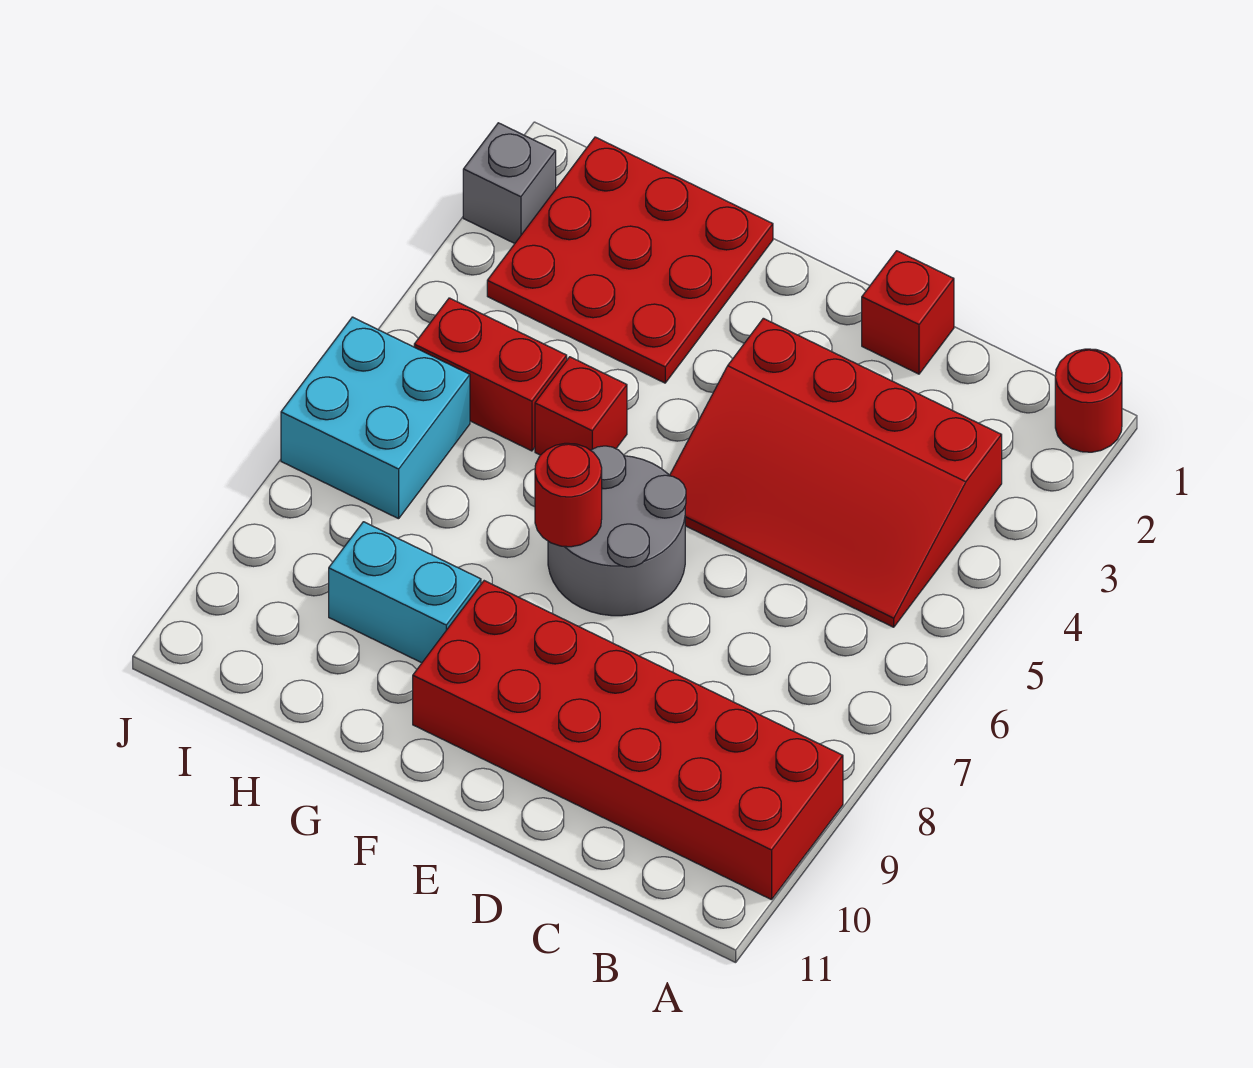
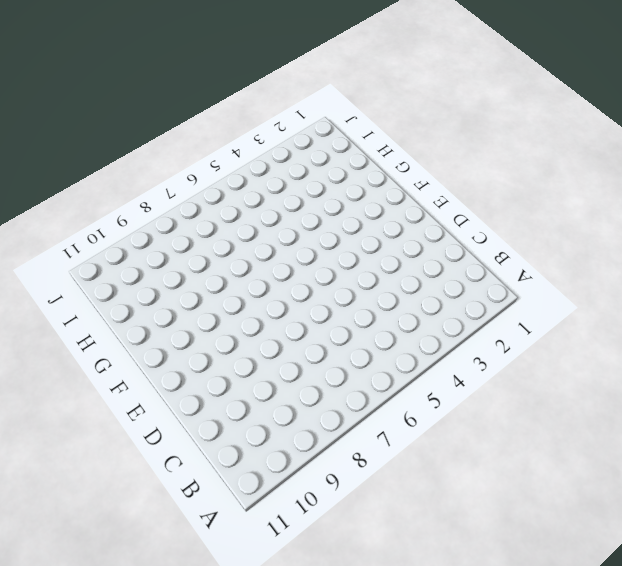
none -> red 1x1 round brick [1055,349,1122,452]
none -> red 2x6 brick [413,581,843,900]
none -> red 3x4 slope [670,318,1002,627]

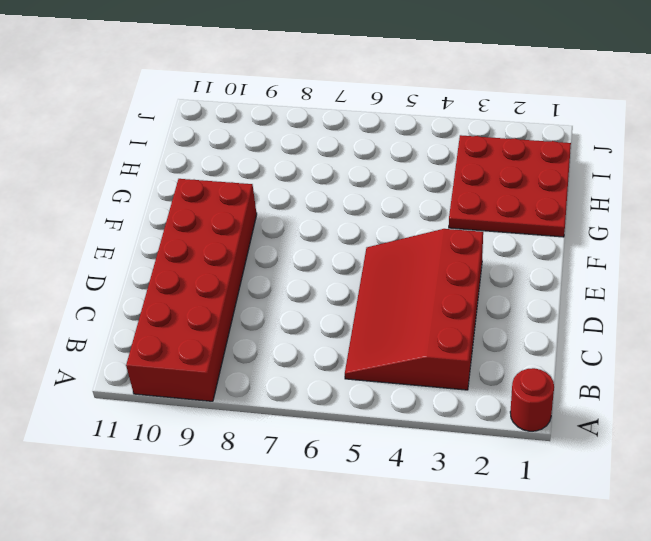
none -> red 1x1 brick [862,251,954,374]
none -> grey 2x2 round brick [548,446,686,616]
none -> red 1x1 brick [535,357,627,455]

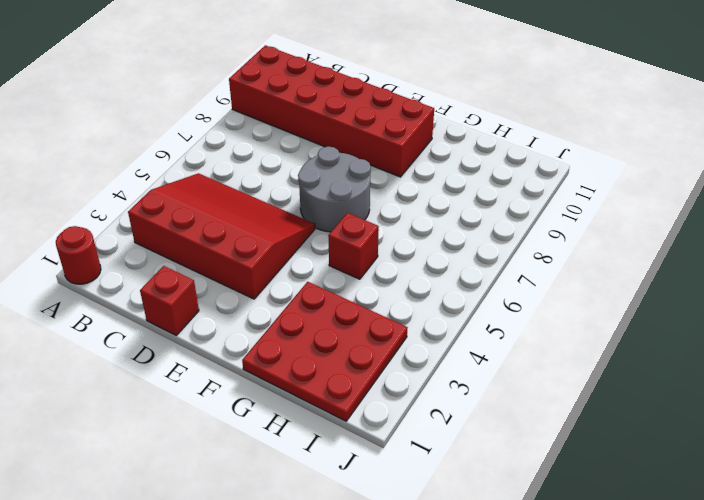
none -> cyan 1x2 brick [329,522,481,663]
none -> red 1x2 brick [414,298,567,451]
none -> cyan 2x2 brick [281,317,470,519]

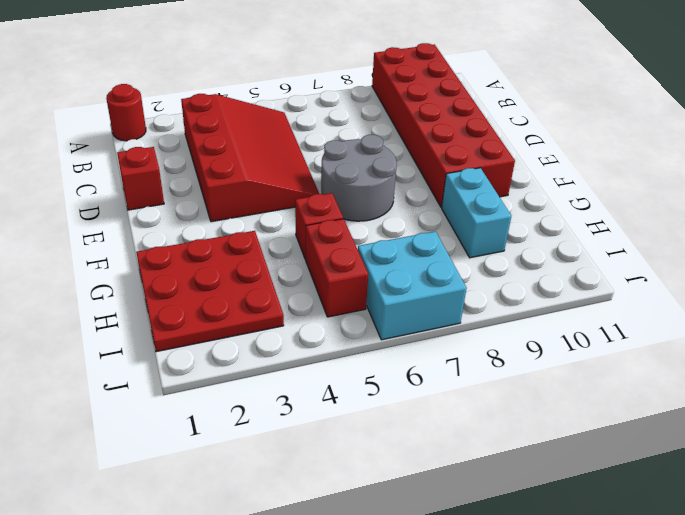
none -> grey 1x1 brick [463,123,556,243]
none -> red 1x1 round brick [535,443,602,547]

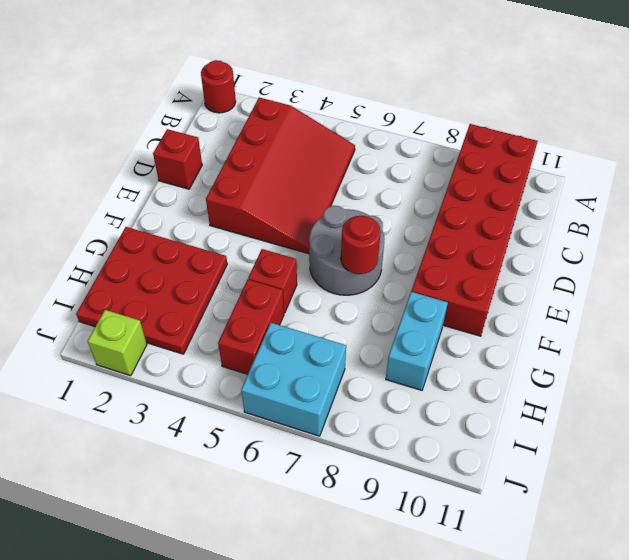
lime 1x1 brick [88,310,147,376] -> grey 1x1 brick [463,123,556,243]

